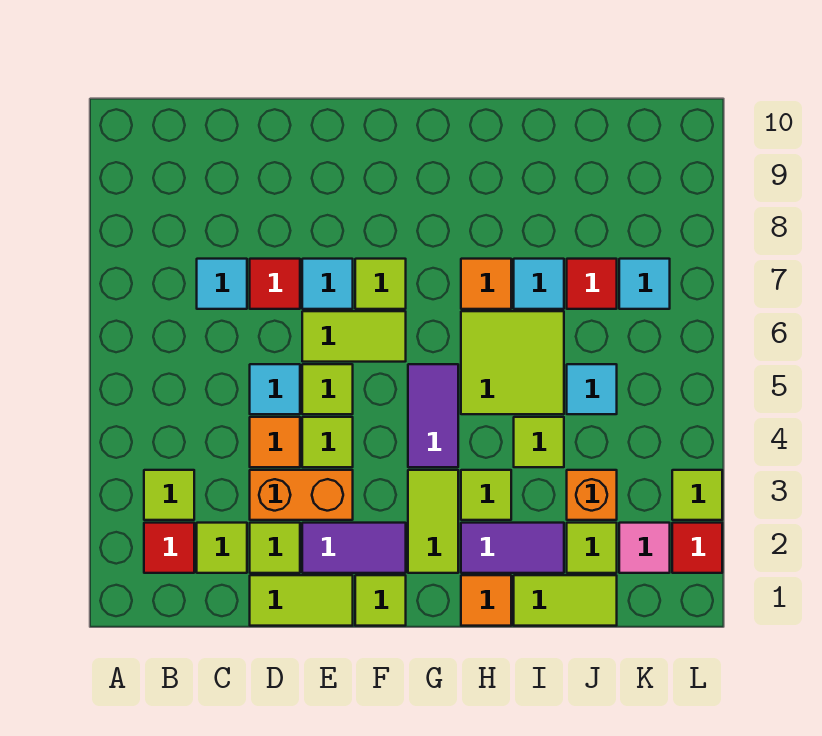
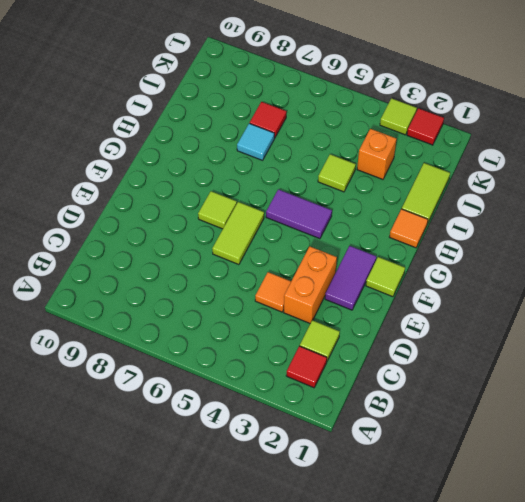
none -> lime 1x1 tile [144,470,194,520]
none -> cyan 1x1 tile [197,259,247,309]
none -> lime 1x2 tile [250,575,353,626]
none -> lime 1x1 tile [250,523,300,573]

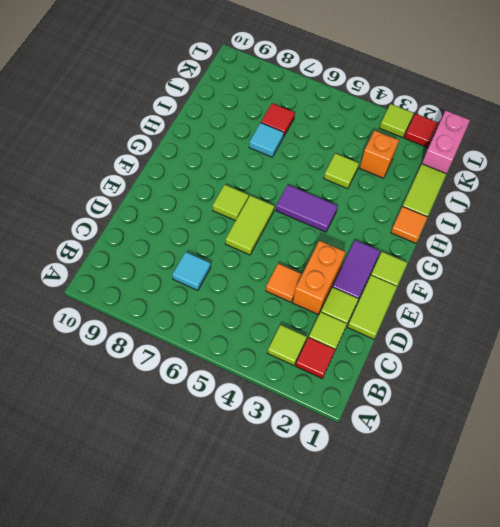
pink 1x2 brick [422,111,470,174] -> none
none -> cyan 1x1 tile [250,364,300,414]
none -> red 1x1 tile [250,259,300,309]
none -> lime 1x1 tile [302,417,353,467]
none -> lime 1x1 tile [302,364,353,414]

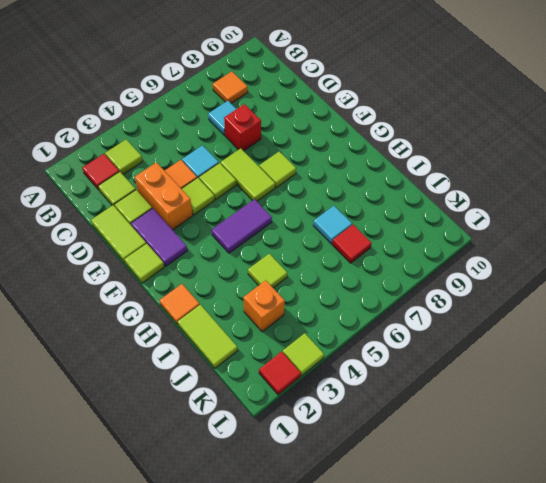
orange 1x1 tile [213,72,248,103] -> orange 1x1 tile moved to [461,259,511,309]
red 1x1 brick [224,104,261,151] -> red 1x1 tile [250,259,300,309]
none -> cyan 1x1 tile [302,259,353,309]
none -> lime 1x2 tile [408,470,458,573]
none -> purple 1x2 tile [461,523,564,573]
none -> lime 1x1 tile [461,470,511,520]

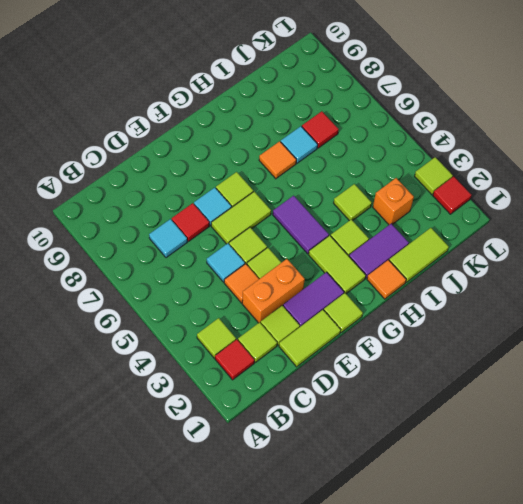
none -> lime 2x2 tile [461,311,564,414]
none -> lime 1x1 tile [567,523,617,573]
none -> cyan 1x1 tile [567,364,617,414]
none -> pink 1x1 tile [619,523,670,573]

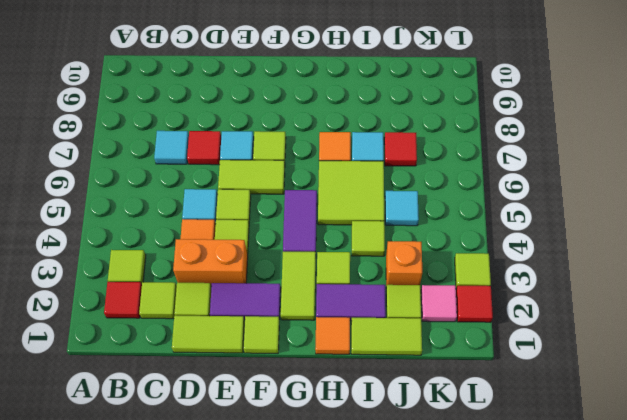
none -> cyan 1x1 tile [619,259,670,309]

